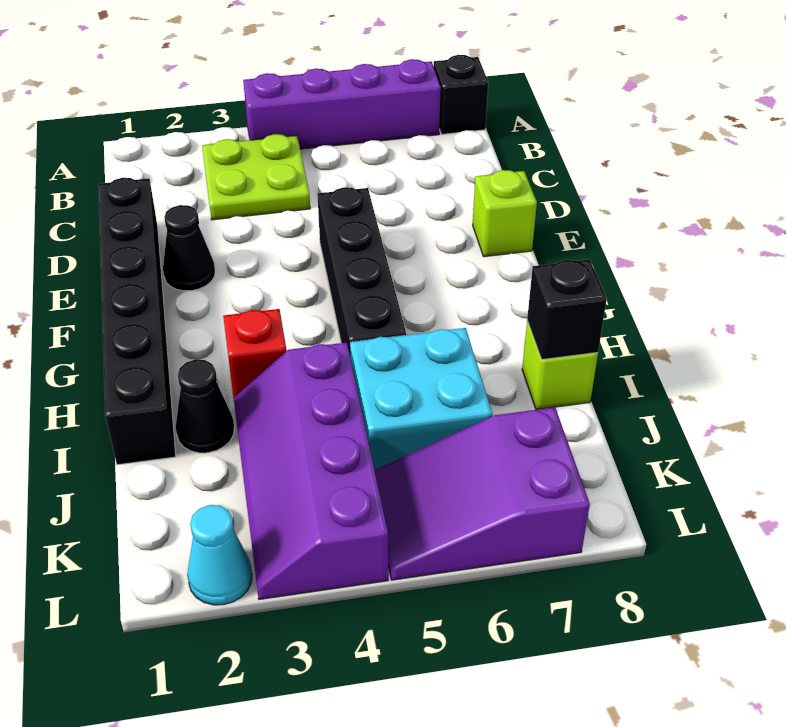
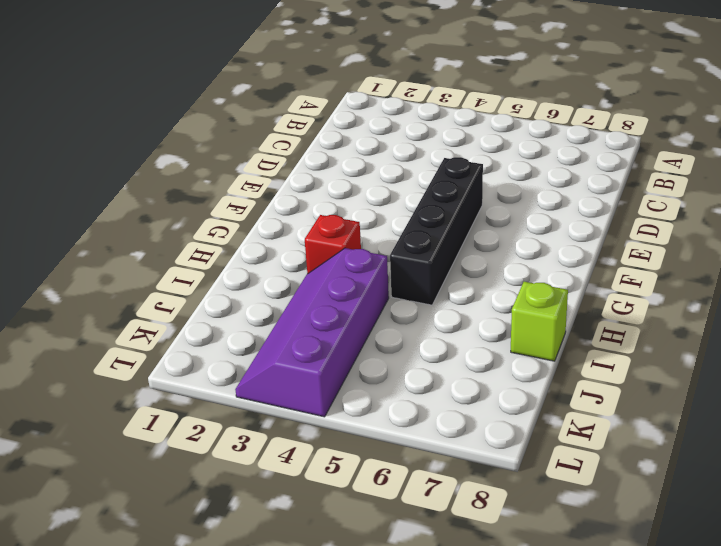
none -> purple 1x4 brick [243,59,441,149]
none -> black 1x1 brick [434,55,488,134]
none -> lime 2x2 plate [202,134,310,220]

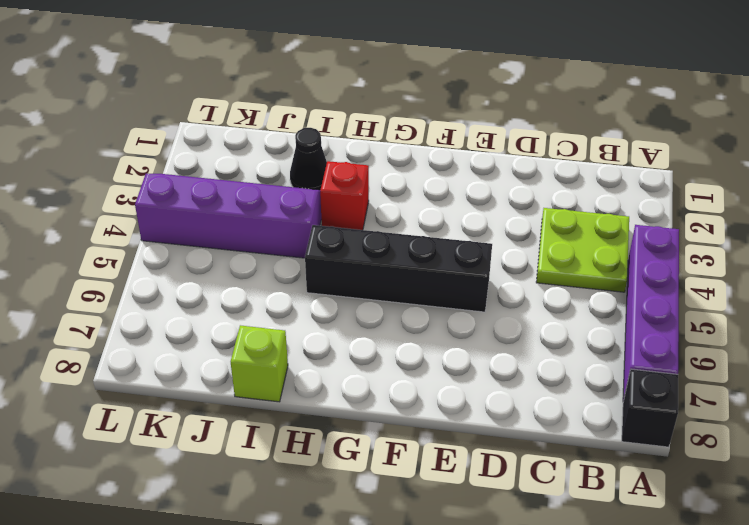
none -> black 1x6 brick [98,178,176,465]
none -> black 1x1 cone [163,205,215,291]
none -> lime 1x1 brick [473,170,537,257]

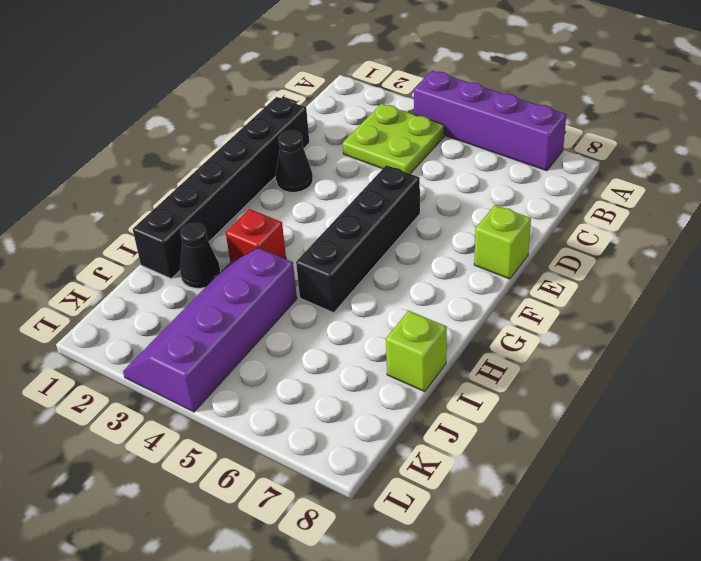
none -> black 1x1 brick [434,55,488,134]
none -> cyan 2x2 brick [350,328,492,470]
none -> purple 2x3 slope [375,407,590,580]

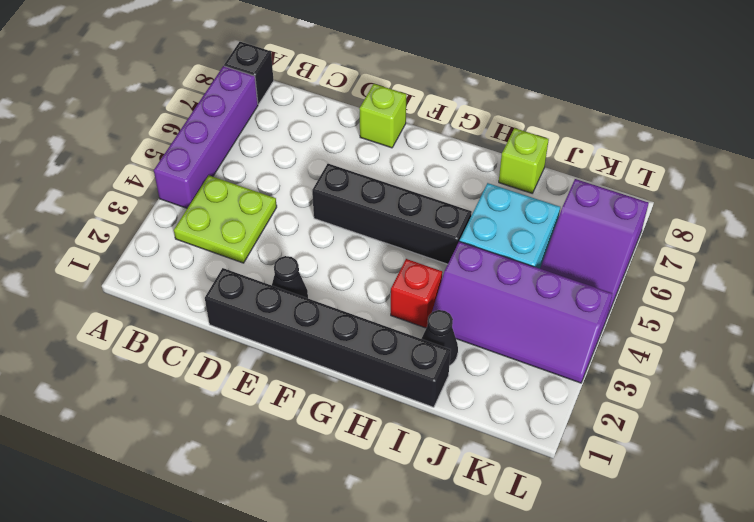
none -> cyan 1x1 cone [187,505,252,605]
none -> black 1x1 brick [527,260,607,359]

